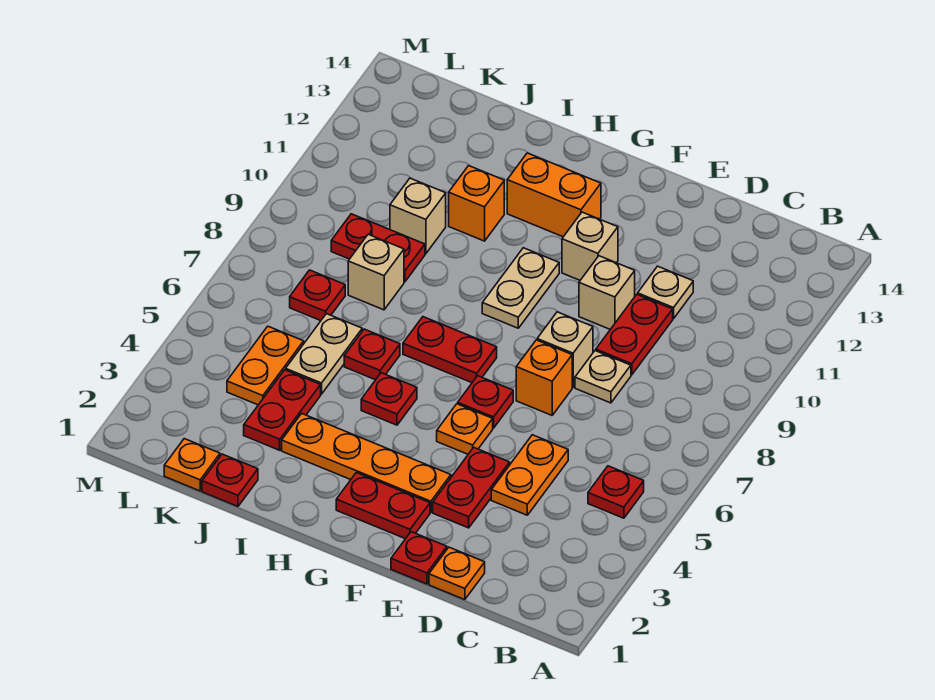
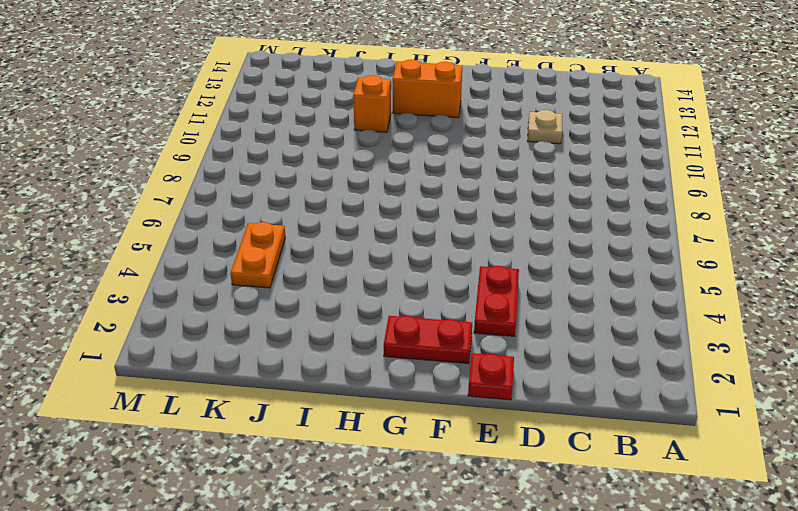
none -> red 1x1 plate [588,466,644,518]
none -> orange 1x1 plate [429,547,485,600]
none -> orange 1x2 plate [491,435,568,515]
none -> tan 1x1 plate [575,351,631,403]

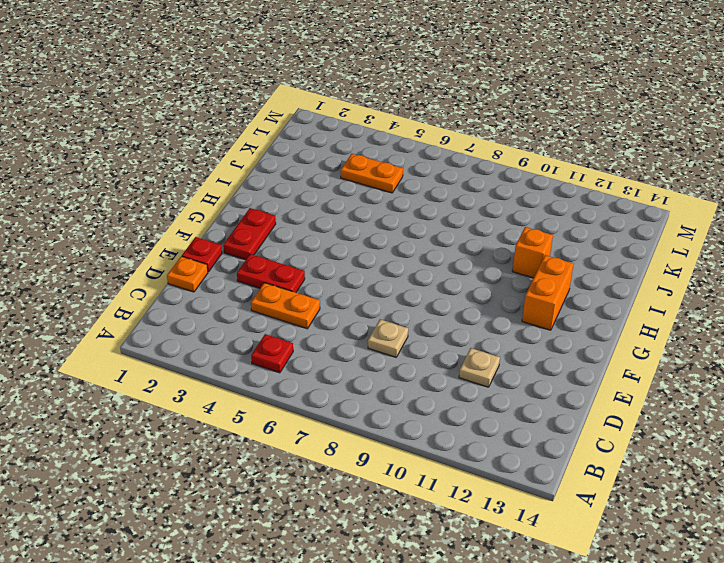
none -> red 1x2 plate [596,294,673,375]
none -> orange 1x1 brick [516,340,572,415]
none -> tan 1x1 brick [537,312,593,387]
none -> tan 1x1 brick [579,256,635,329]

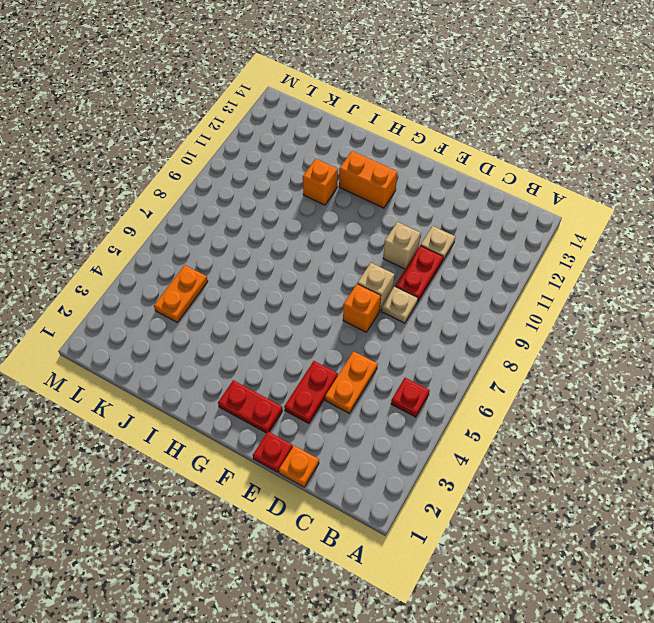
none -> orange 1x4 plate [282,413,451,512]
none -> orange 1x1 plate [437,404,493,454]
none -> red 1x1 plate [458,376,513,428]
none -> tan 1x1 brick [562,212,618,280]

